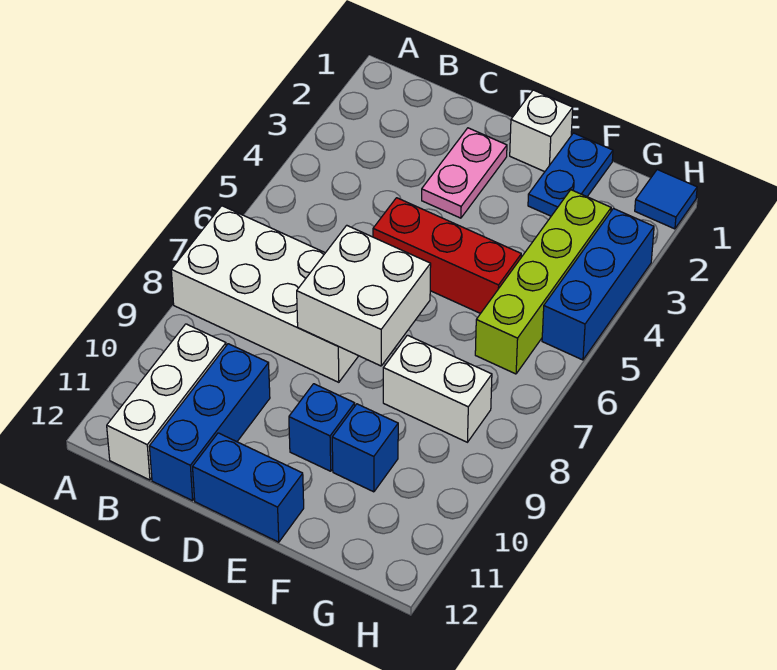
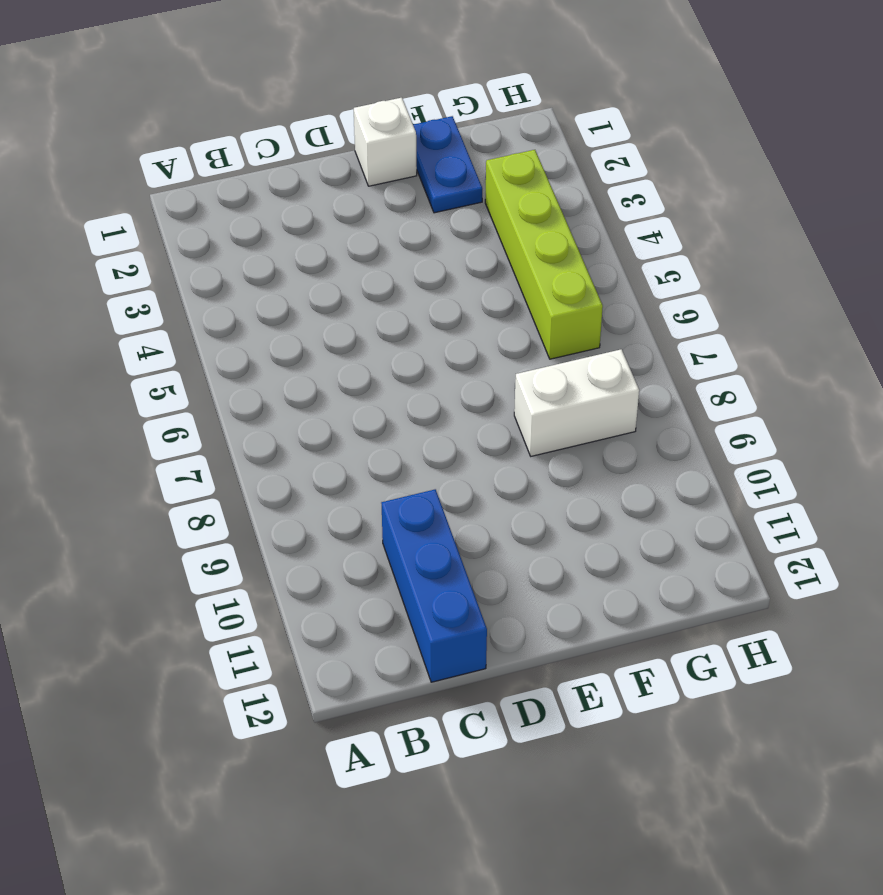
none -> white 2x4 brick [171,206,358,382]
none -> white 1x3 brick [107,324,226,480]
none -> pink 1x2 plate [422,128,507,218]

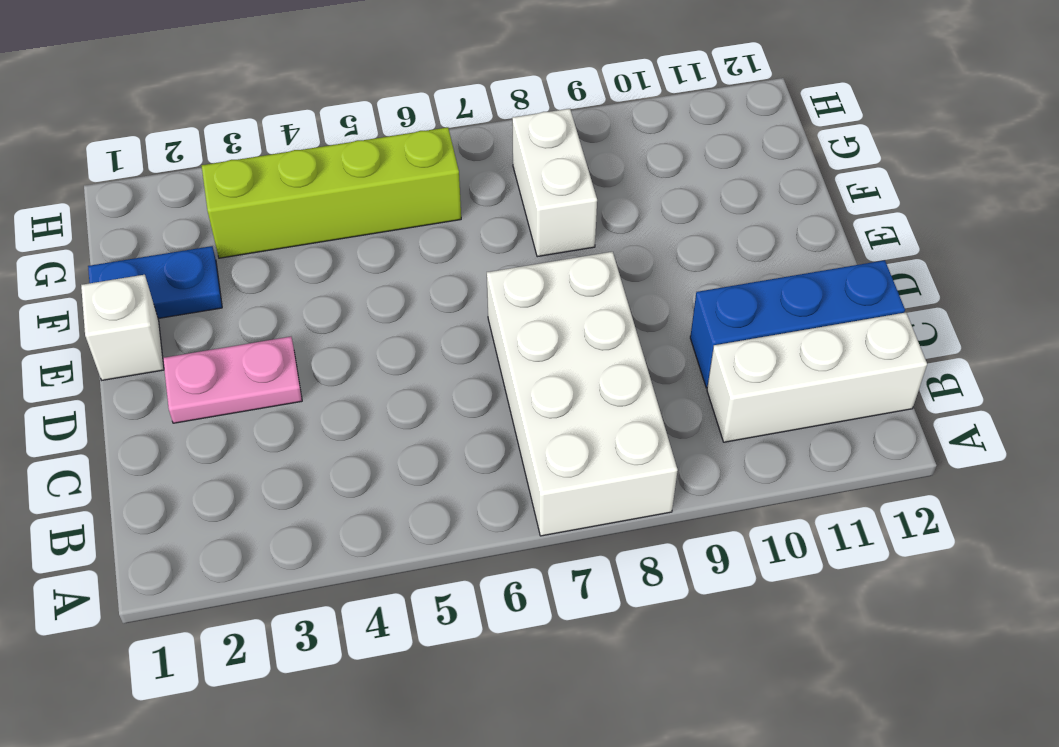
none -> red 1x3 brick [373,198,521,314]
none -> blue 1x2 brick [193,433,304,542]
none -> blue 1x1 brick [289,384,355,471]

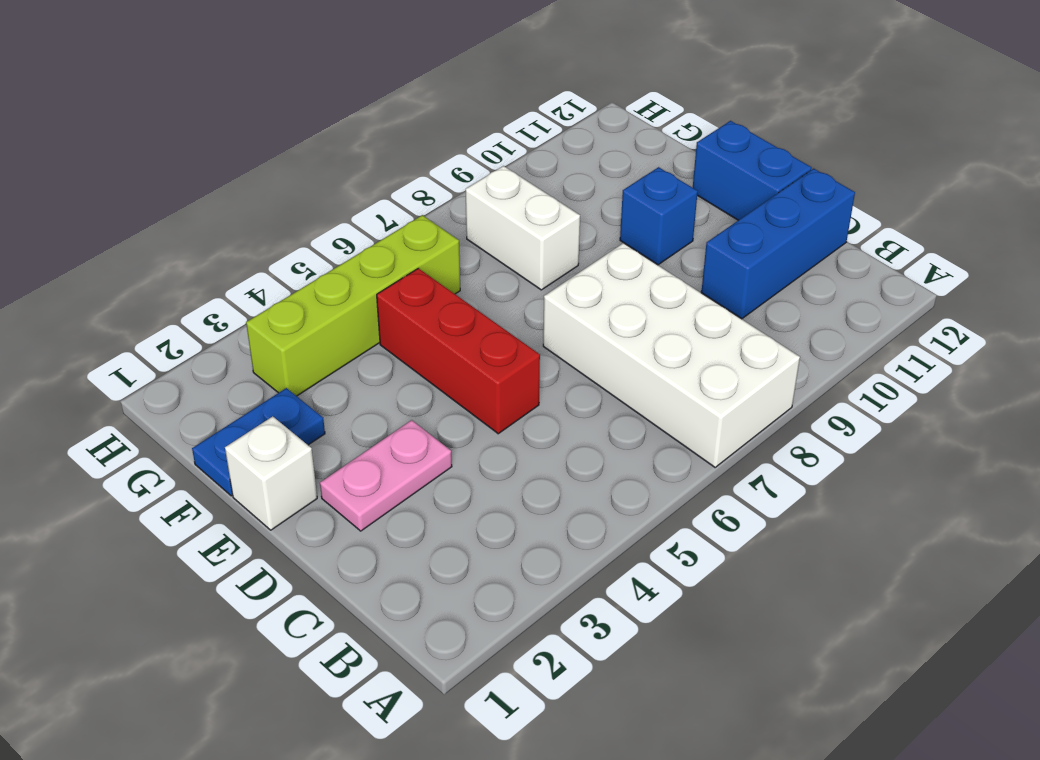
none -> white 1x3 brick [107,324,226,480]
none -> blue 1x1 brick [332,404,398,492]
none -> blue 1x1 tile [635,170,697,229]

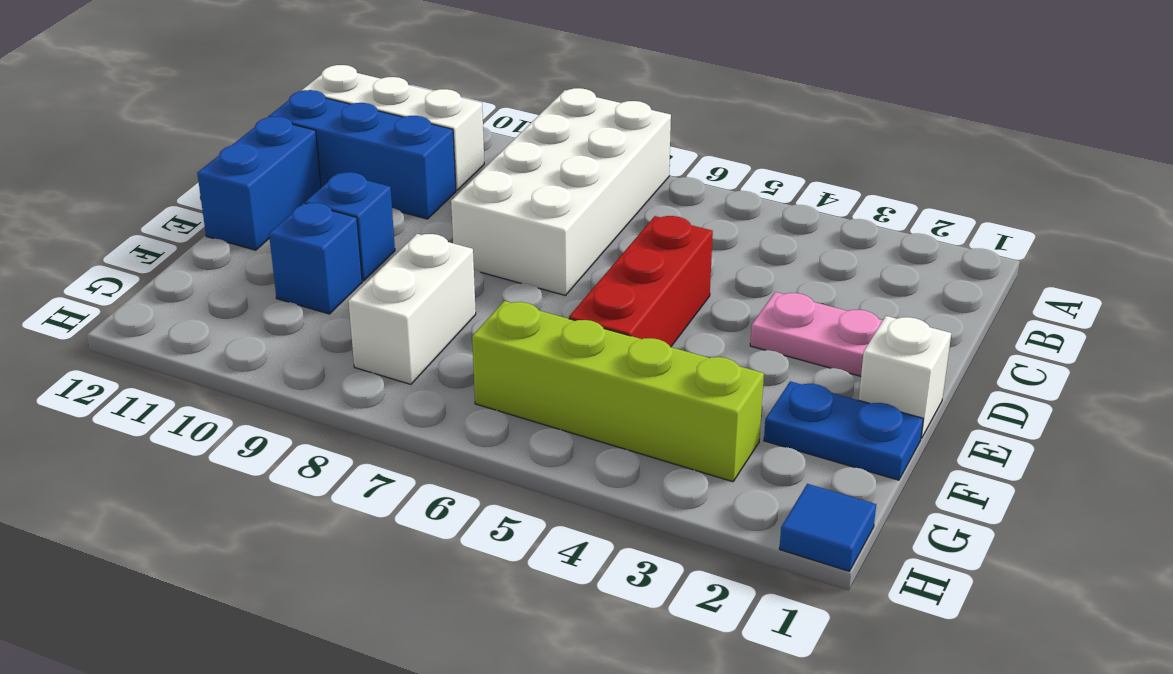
none -> blue 1x3 brick [542,209,654,360]
none -> white 2x2 brick [297,225,431,366]

